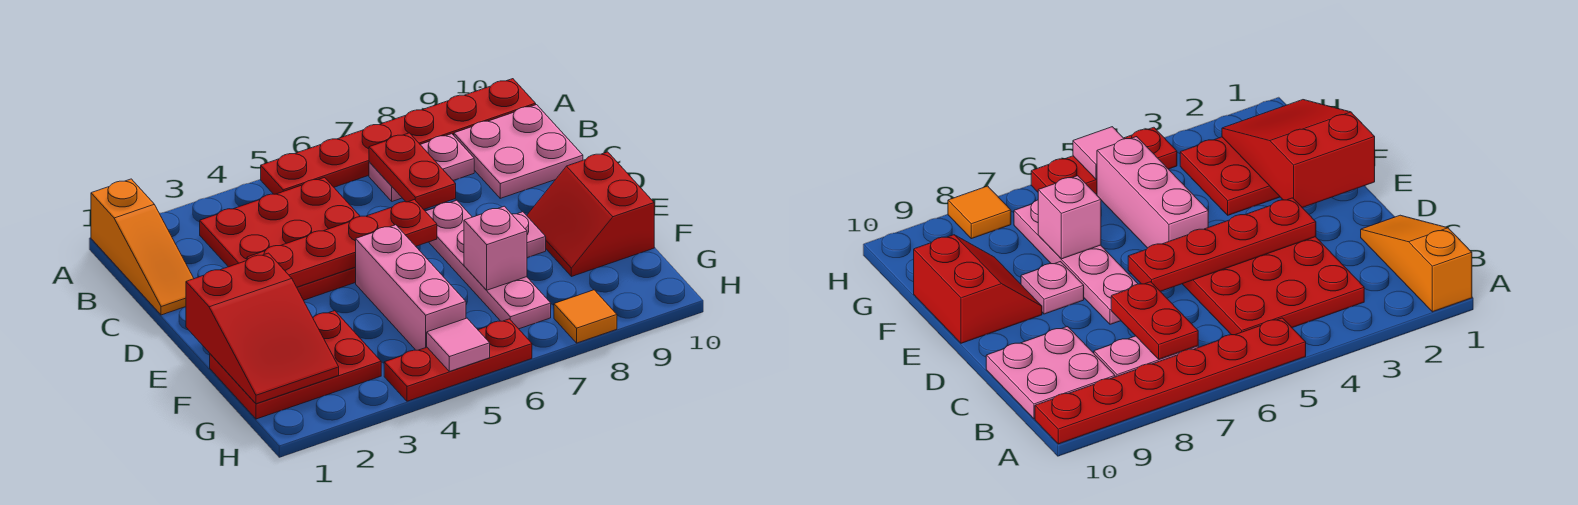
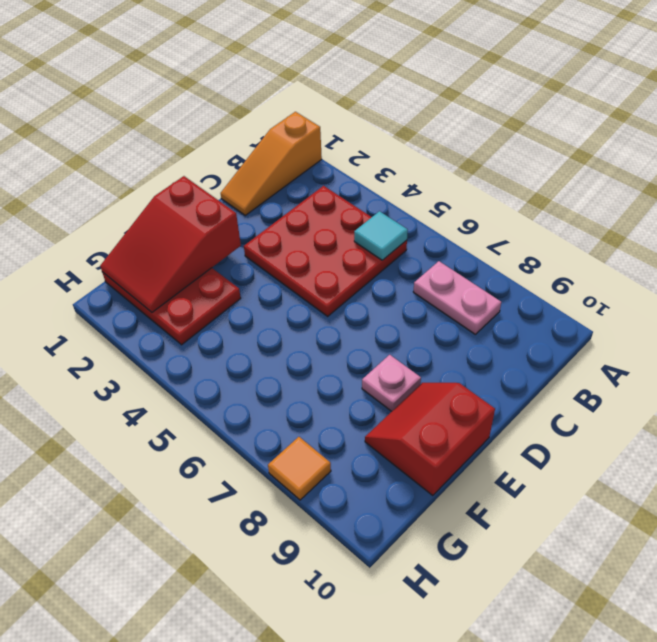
cyan 1x1 tile [354,211,408,260] -> none
none -> red 1x6 plate [261,79,536,194]
none -> pink 2x2 plate [454,105,583,198]
none -> pink 1x4 plate [426,200,551,329]

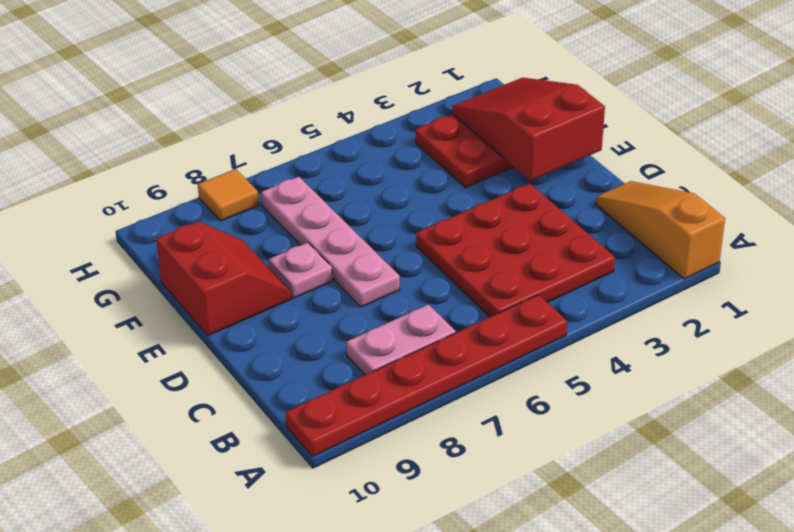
none -> pink 2x2 plate [454,105,583,198]
none -> pink 1x3 brick [355,225,466,350]
none -> red 1x3 plate [384,319,532,401]

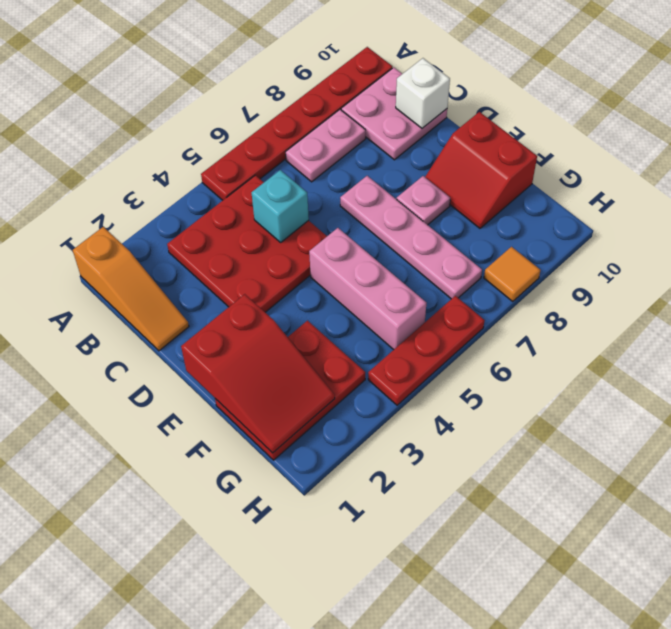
cyan 1x1 brick [252,170,309,242] -> none
white 1x1 brick [396,58,450,128] -> none
none -> red 1x2 plate [369,133,456,209]
none -> red 1x4 plate [247,200,437,287]
none -> pink 1x1 brick [464,206,527,290]

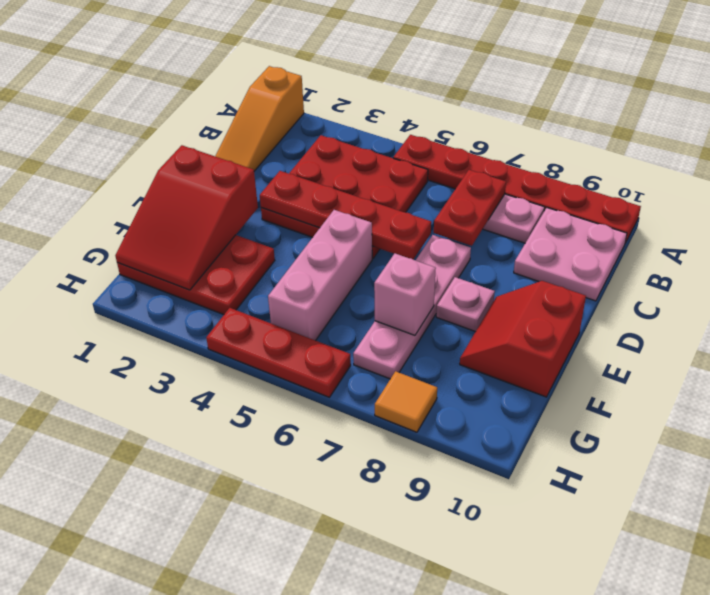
none -> pink 1x1 tile [427,318,490,371]

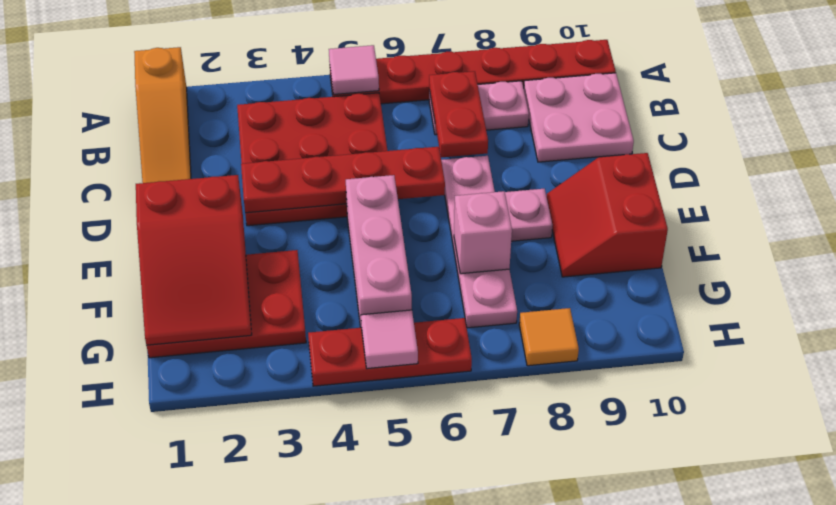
pink 1x1 tile [329,45,379,95] -> none

